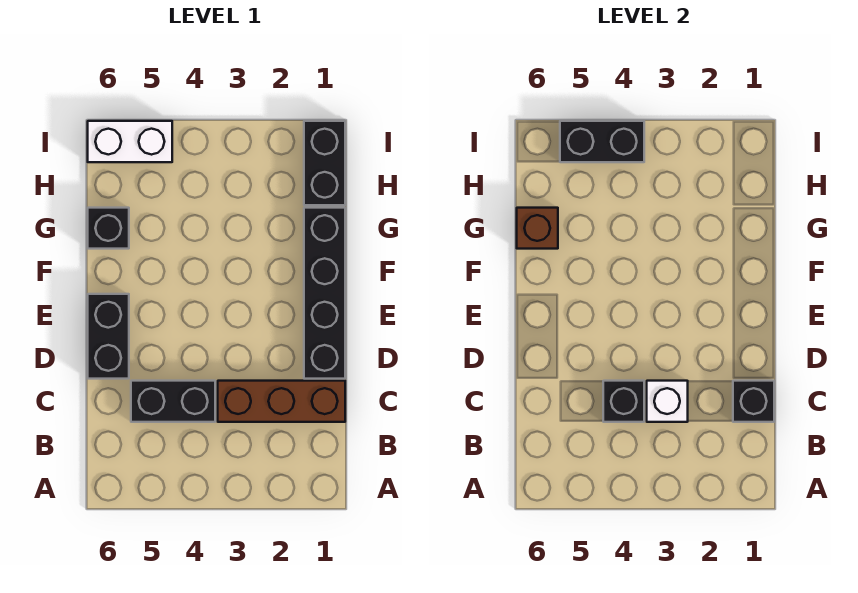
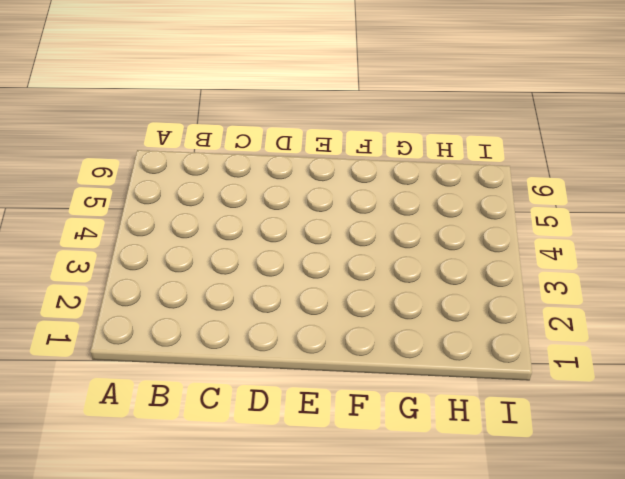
none -> brown 1x3 brick [218,381,345,422]
none -> black 1x2 brick [131,381,215,422]
none -> black 1x4 brick [304,208,345,379]

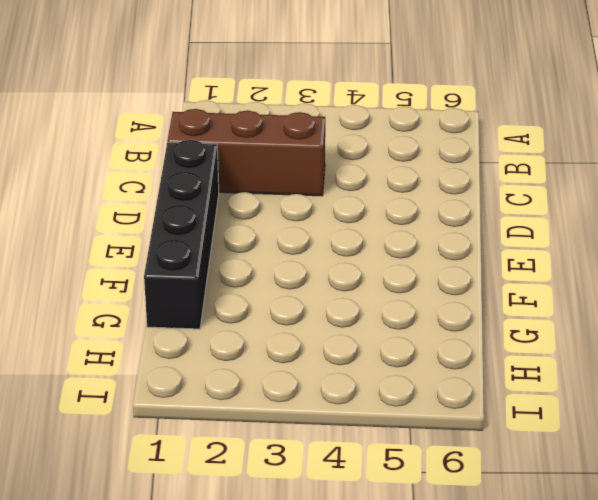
none -> black 1x2 brick [131,381,215,422]
none -> black 1x2 brick [88,294,129,379]
none -> black 1x1 brick [88,208,129,249]

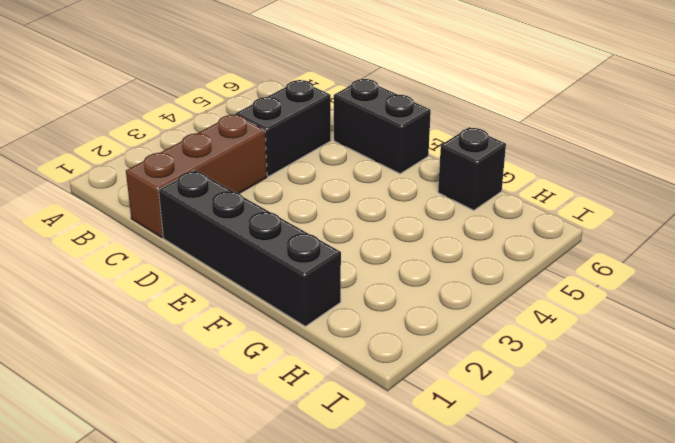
none -> black 1x2 brick [304,121,345,205]
none -> white 1x2 brick [88,121,172,162]
none -> black 1x1 brick [733,381,774,422]

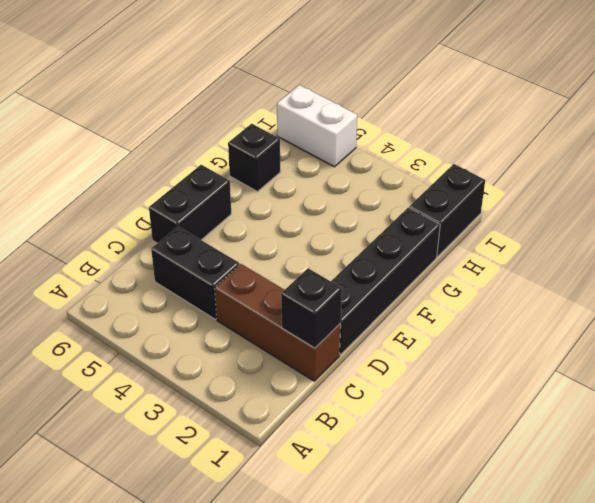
none -> white 1x1 brick [647,381,688,422]
none -> black 1x1 brick [603,381,644,422]
none -> brown 1x1 brick [517,208,558,249]

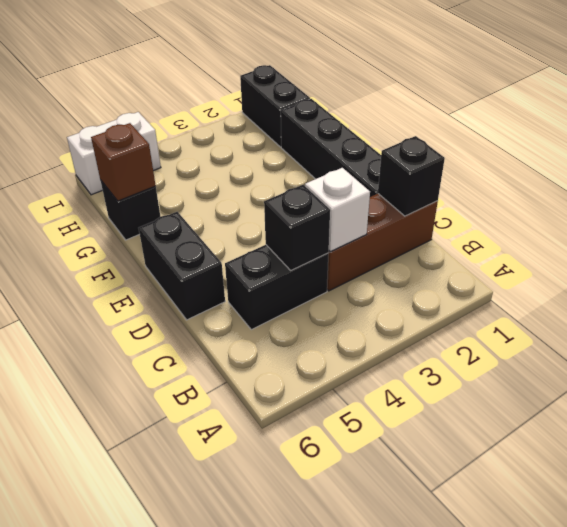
none -> black 1x2 brick [560,121,644,162]

